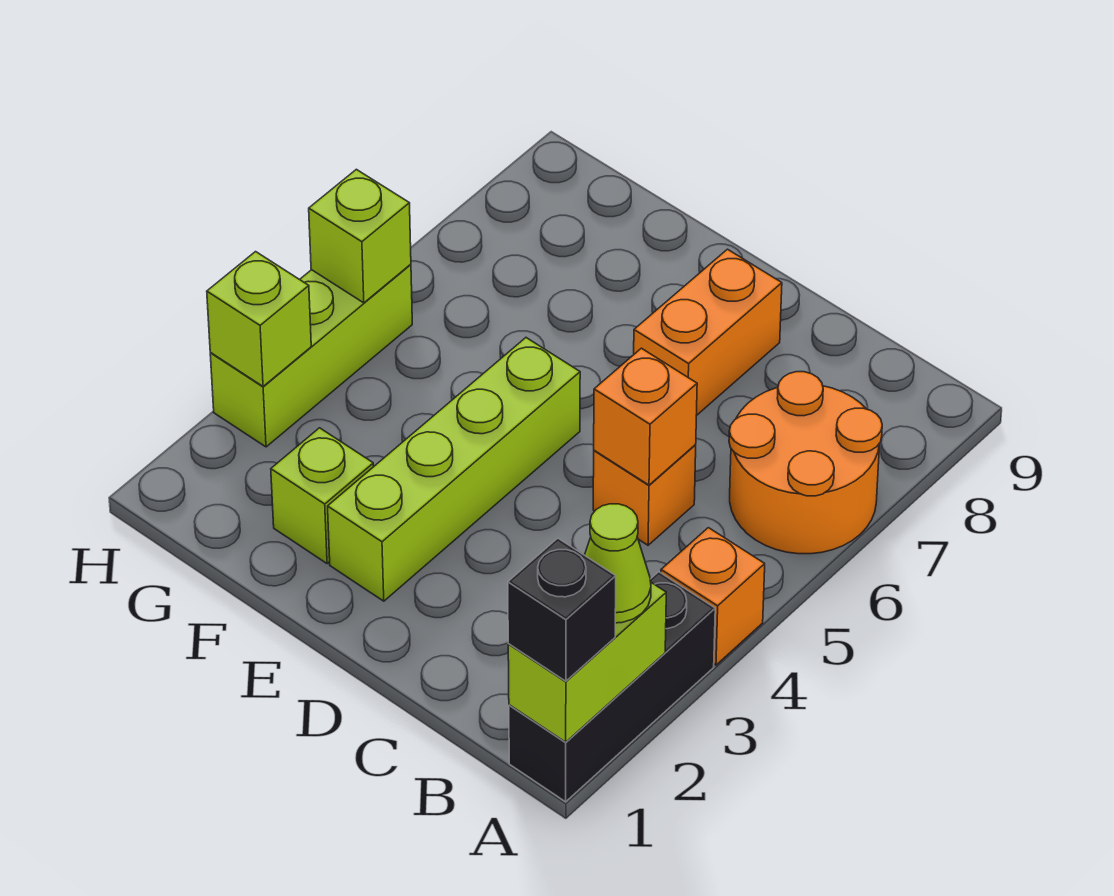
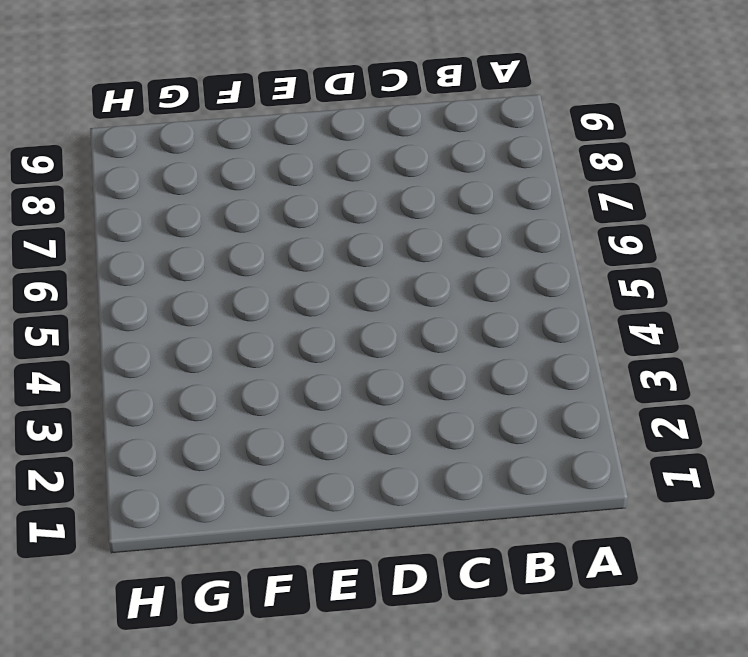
none -> black 1x3 brick [509,572,715,802]
none -> orange 1x1 brick [661,528,765,665]
none -> orange 2x2 round brick [729,372,882,554]

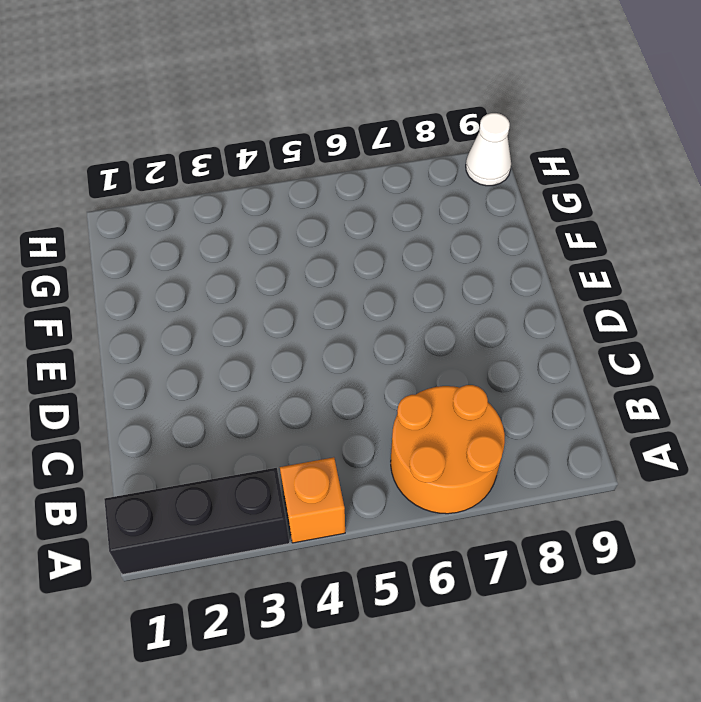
white 1x1 cone [466,113,511,186] -> none
none -> orange 1x1 brick [593,445,696,545]
none -> orange 1x2 brick [634,249,782,416]
none -> lime 1x4 brick [328,338,580,601]

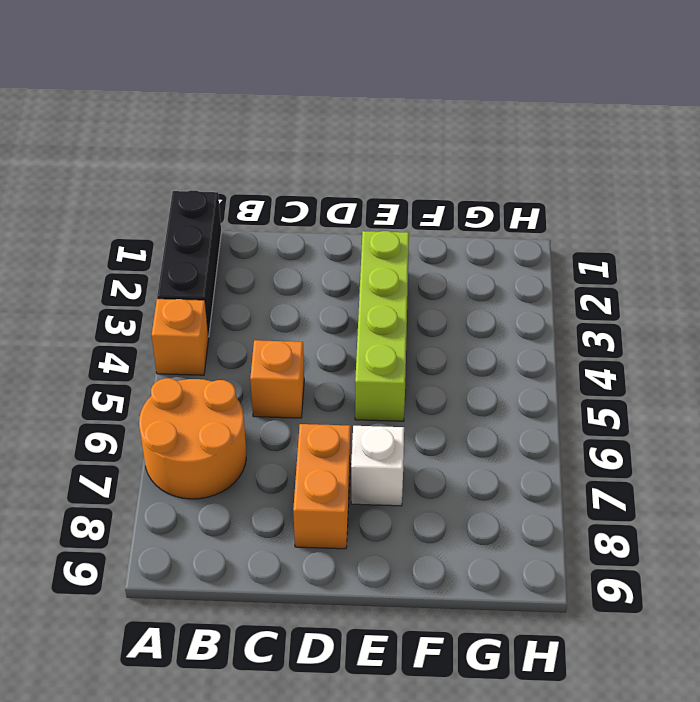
white 1x1 brick [351,426,404,506] -> none
none -> lime 1x1 brick [271,428,374,564]
none -> lime 1x3 brick [210,264,412,447]
none -> lime 1x2 brick [508,583,666,742]

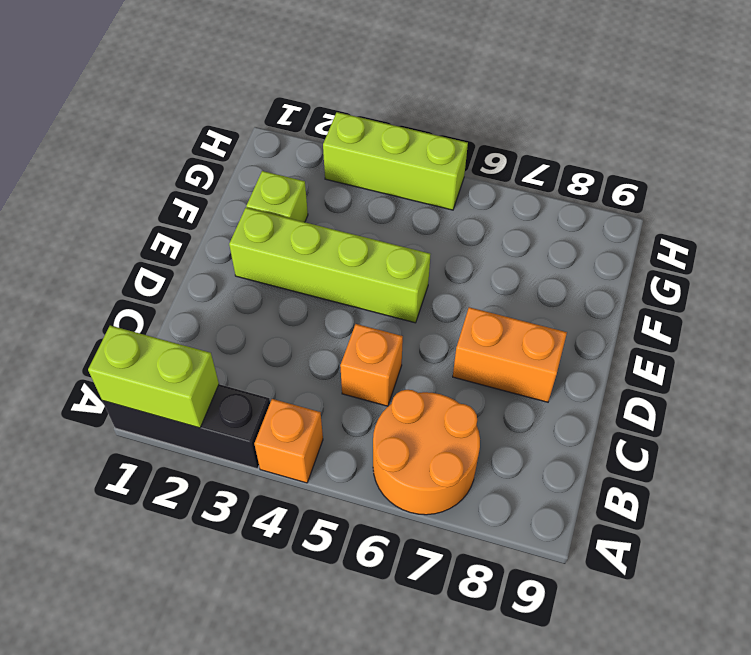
none -> orange 1x1 brick [594,348,697,485]
none -> lime 1x1 brick [207,252,311,386]
none -> lime 1x1 brick [309,169,411,303]

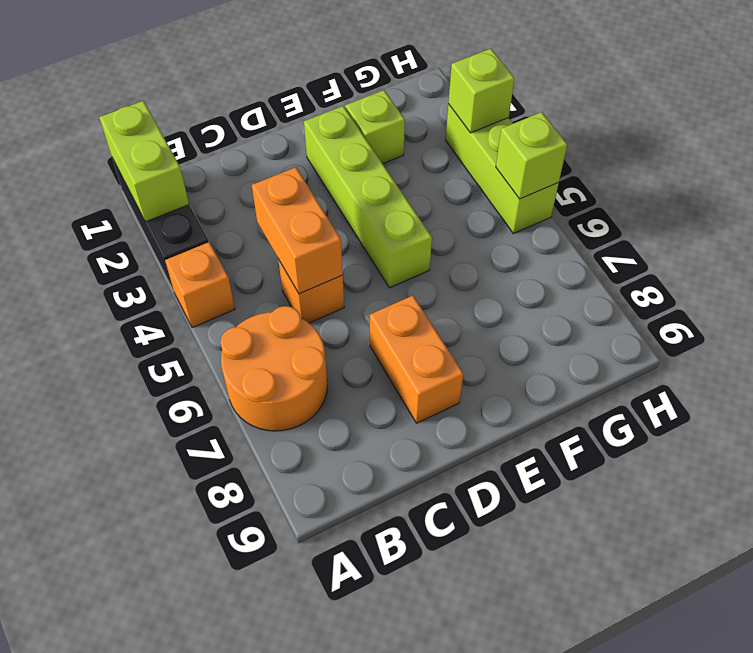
orange 1x2 brick [252,167,343,294] -> orange 1x1 brick [594,348,697,485]
none -> black 1x1 brick [508,538,616,681]
none -> lime 1x1 cone [585,504,651,623]

